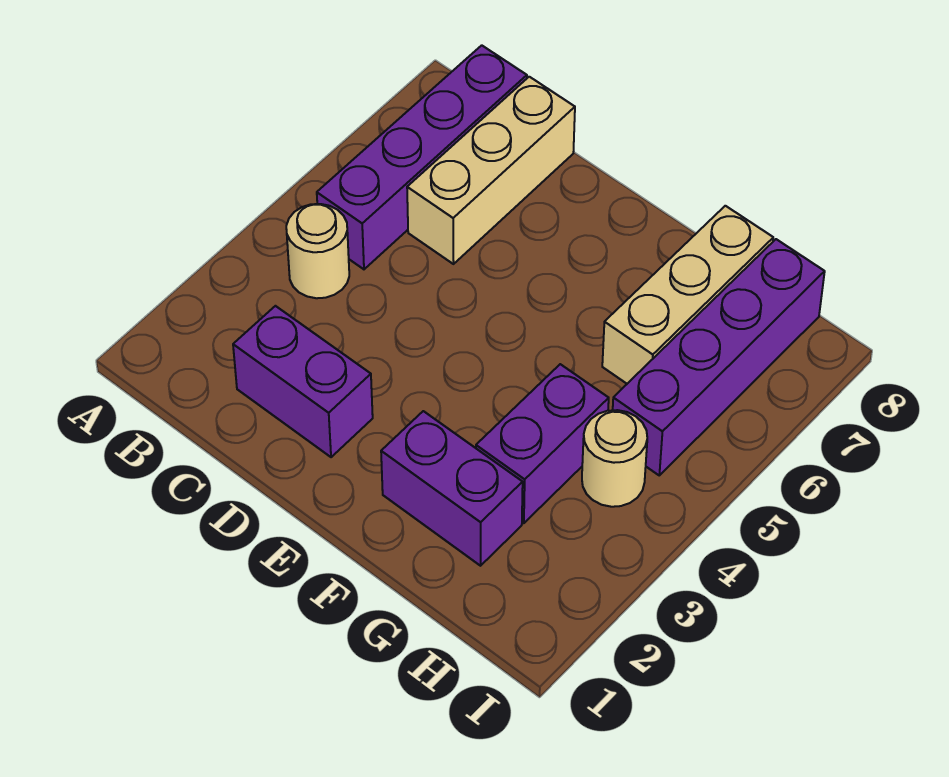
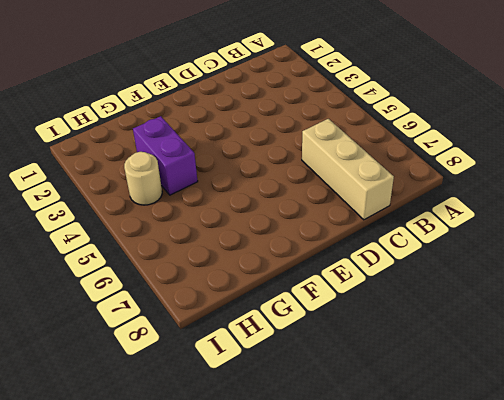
none -> tan 1x1 round brick [286,204,349,298]
none -> purple 1x4 brick [317,45,527,269]

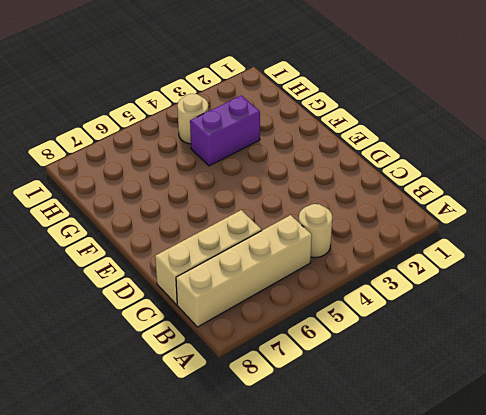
tan 1x4 brick [176,215,312,327] -> purple 1x4 brick [317,45,527,269]
none -> purple 1x2 brick [233,306,373,457]
none -> purple 1x2 brick [381,411,523,566]

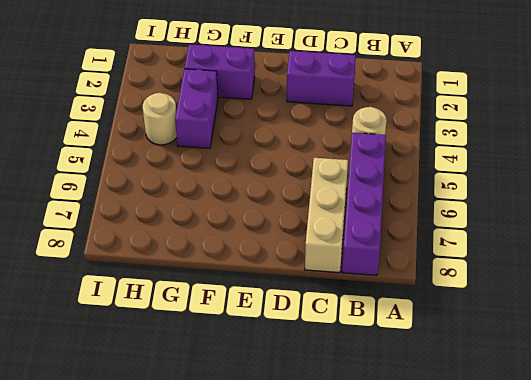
none -> tan 1x3 brick [602,206,773,384]
none -> purple 1x4 brick [613,239,825,475]

